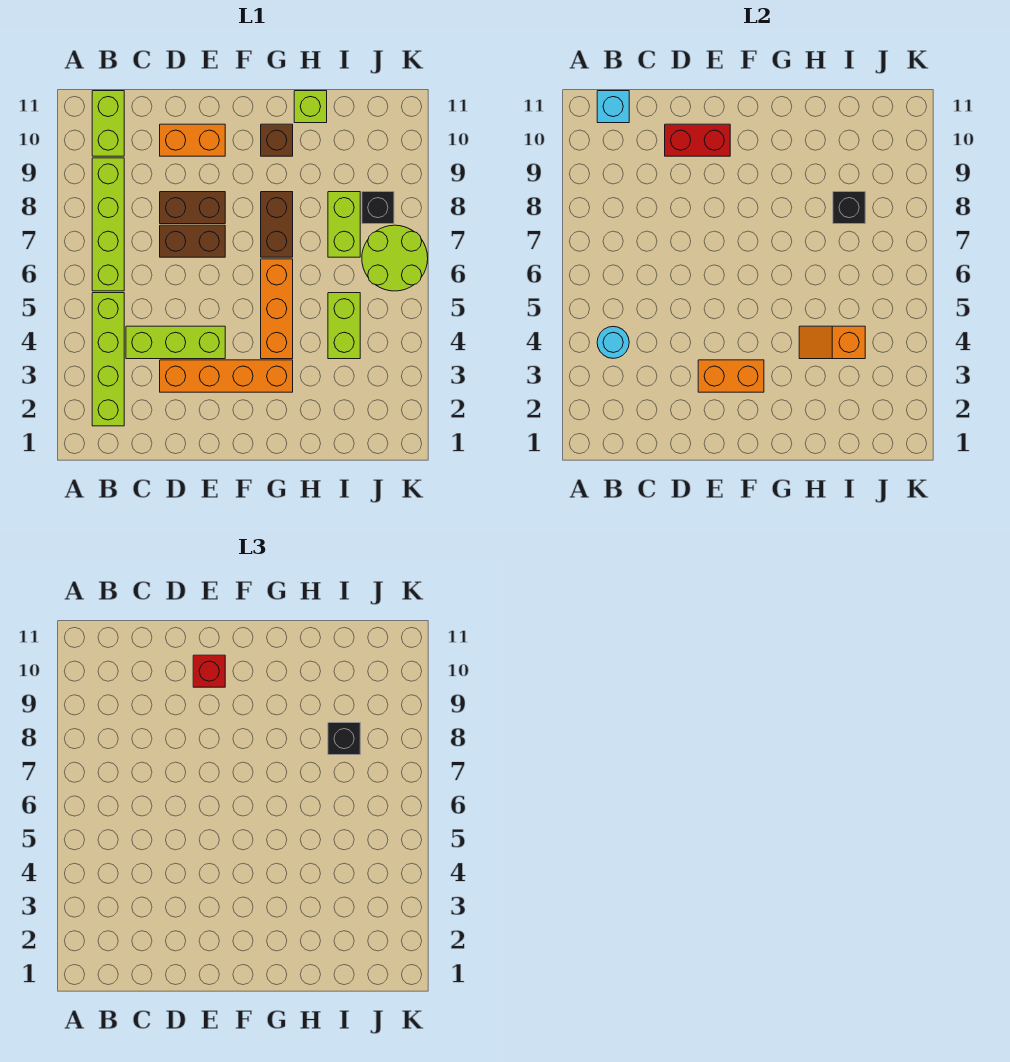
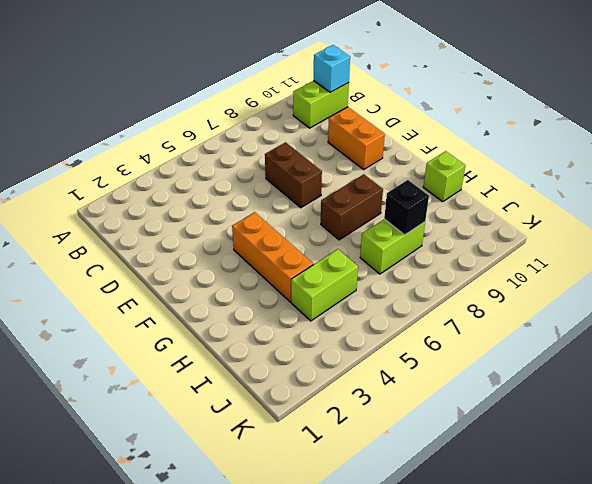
orange 1x3 brick [232,212,313,302] -> orange 1x3 brick turned to [261,259,293,359]
none -> lime 1x4 brick [92,293,124,426]
none -> lime 1x4 brick [92,158,124,291]
none -> lime 1x3 brick [126,326,225,359]

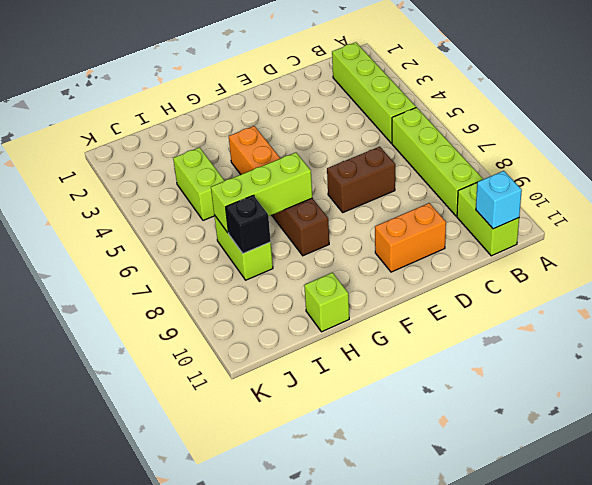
lime 1x3 brick [211,153,312,233] -> lime 1x3 brick moved to [126,326,225,359]
none -> orange 1x4 brick [160,360,293,392]
none -> brown 1x2 brick [160,192,225,224]
none -> brown 1x1 brick [261,124,293,156]

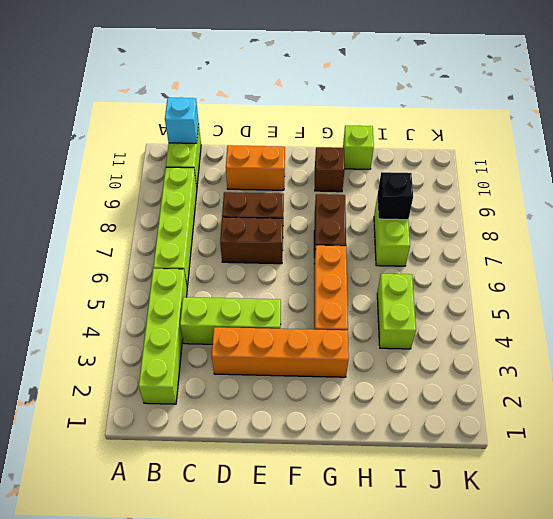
none -> lime 2x2 round brick [362,225,428,291]
none -> black 1x1 brick [362,192,394,224]
none -> cyan 1x1 round brick [597,326,629,358]

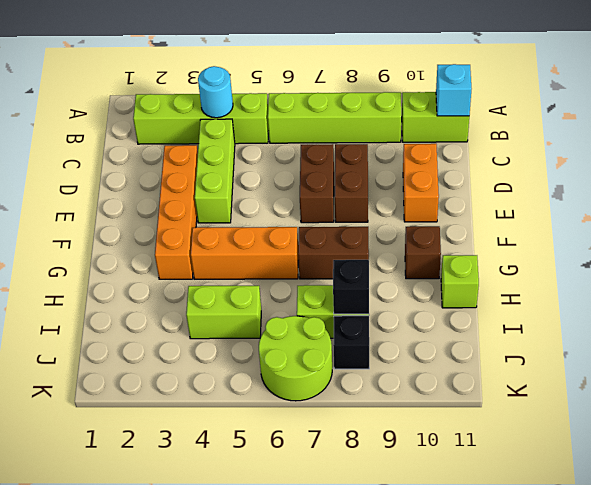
none -> red 1x2 brick [665,124,730,156]
none -> orange 1x2 brick [698,360,764,392]
none -> orange 1x2 slope [799,326,865,359]

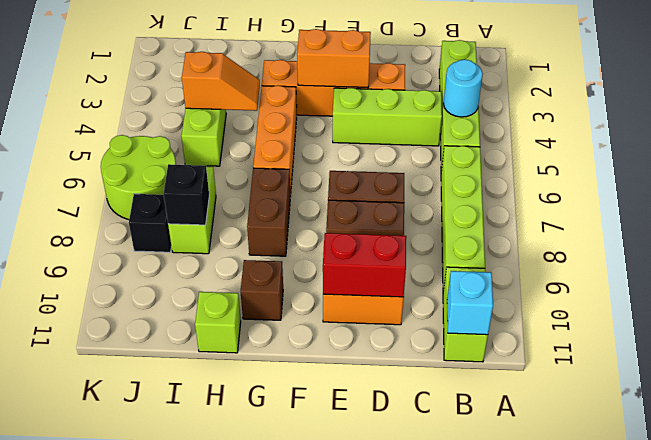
none -> red 1x1 brick [193,655,225,687]
none -> black 1x1 brick [328,723,360,755]

